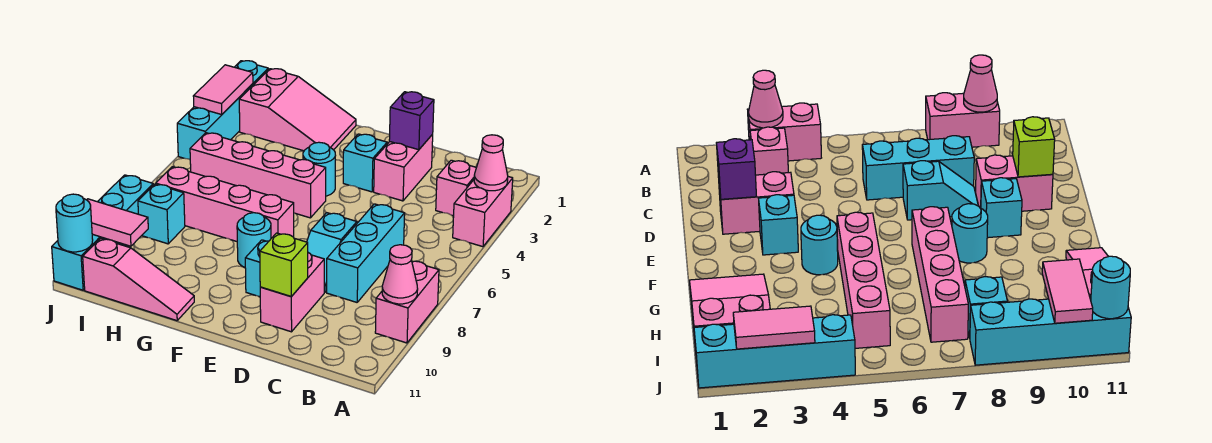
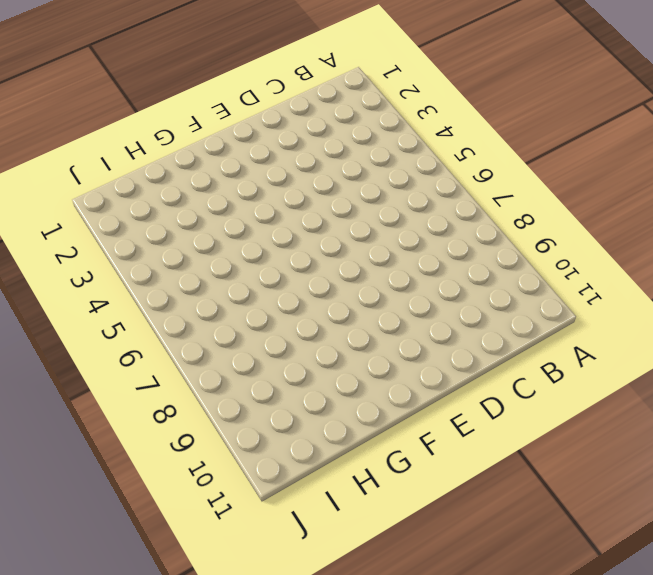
none -> pink 1x2 brick [453,177,513,247]
none -> pink 1x2 brick [375,261,439,343]
none -> pink 1x1 brick [436,160,476,216]

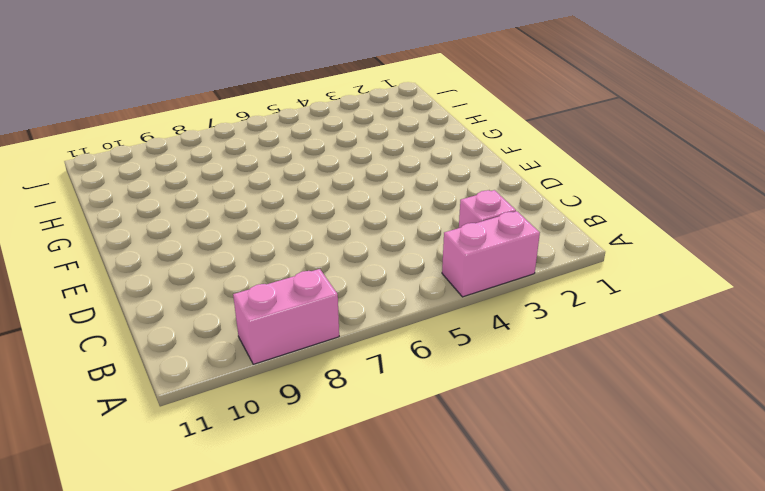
none -> cyan 1x3 brick [327,204,405,302]
none -> pink 1x2 brick [374,134,433,201]
none -> cyan 1x2 slope [307,213,357,293]

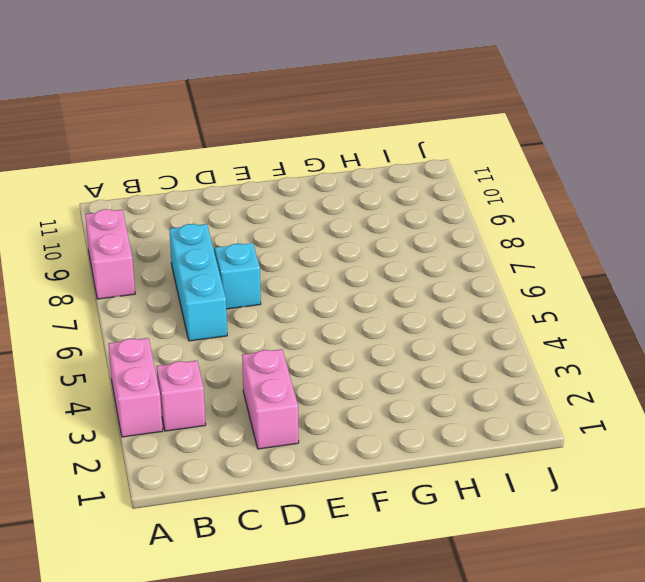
none -> pink 1x2 brick [260,253,324,332]
none -> cyan 1x1 brick [343,134,387,192]
none -> cyan 1x1 brick [245,240,269,297]

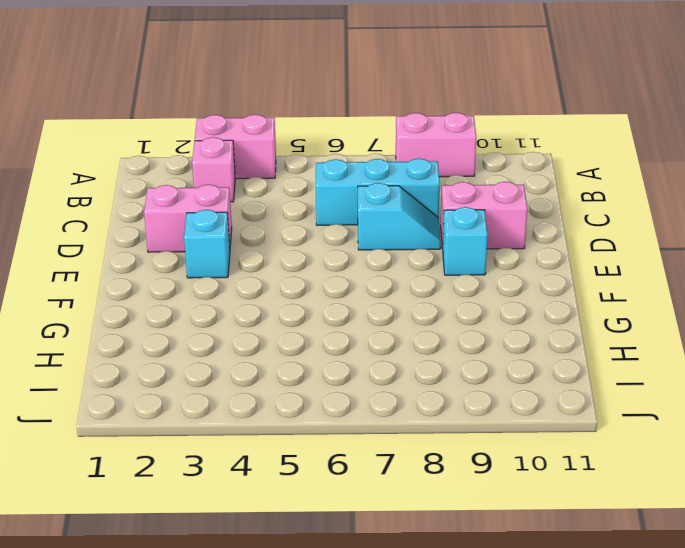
none -> cyan 1x1 round brick [303,142,336,196]
none -> pink 1x4 brick [190,133,326,218]
none -> pink 1x4 brick [156,167,294,241]

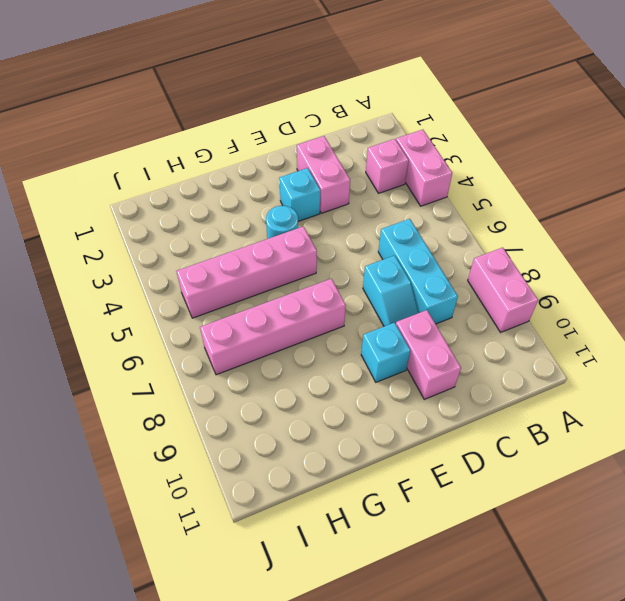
none -> cyan 1x1 round brick [237,213,271,268]
none -> pink 2x3 slope [239,69,356,151]
none -> pink 1x3 slope [83,238,194,321]

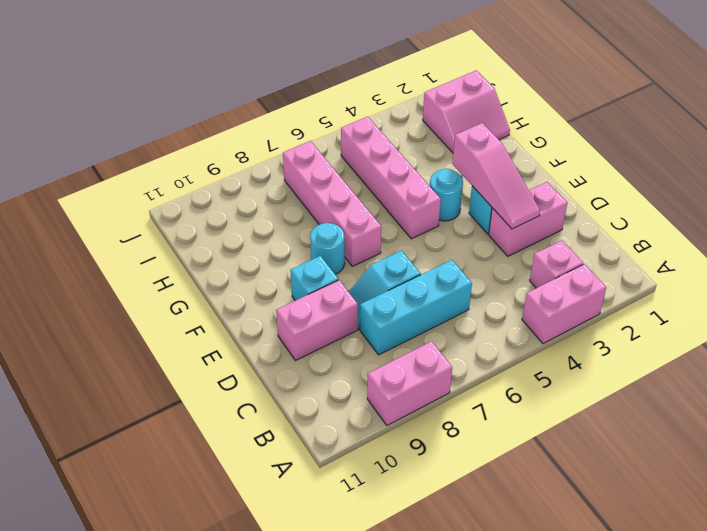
pink 1x3 slope [452,123,540,229] -> pink 1x3 slope moved to [83,238,194,321]
pink 2x2 slope [423,70,510,153] -> pink 2x3 slope [239,69,356,151]
none -> cyan 1x1 brick [138,184,185,244]
none -> cyan 1x4 brick [177,61,268,160]
none -> cyan 1x4 brick [52,175,153,290]

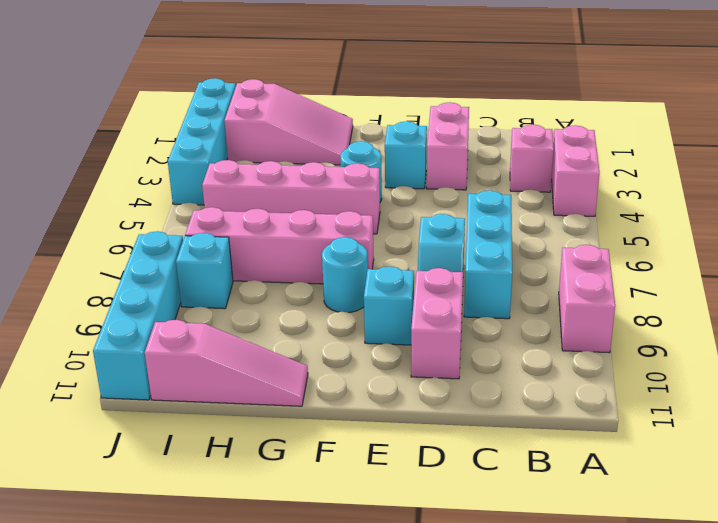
none -> pink 1x1 cone [474,135,508,191]
none -> pink 1x1 cone [382,245,418,304]
none -> purple 1x1 brick [389,92,434,150]

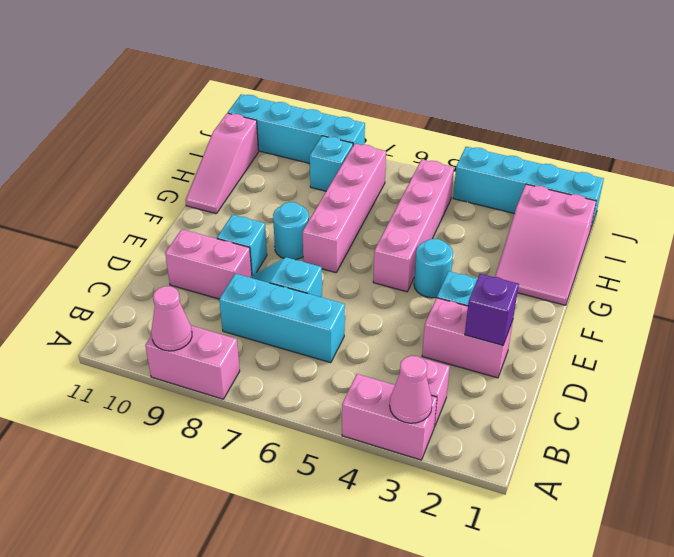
none -> lime 1x1 brick [260,233,308,296]
none -> pink 1x2 tile [87,199,148,246]
none -> pink 1x2 tile [193,65,253,114]

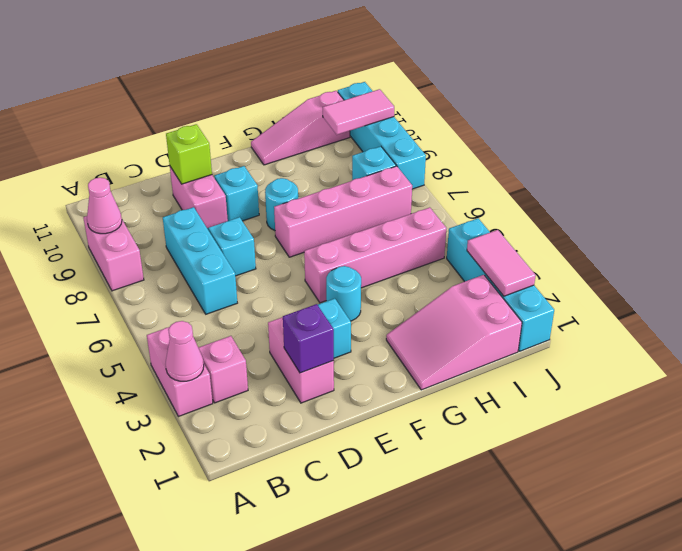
none -> cyan 1x1 round brick [56,194,93,252]

